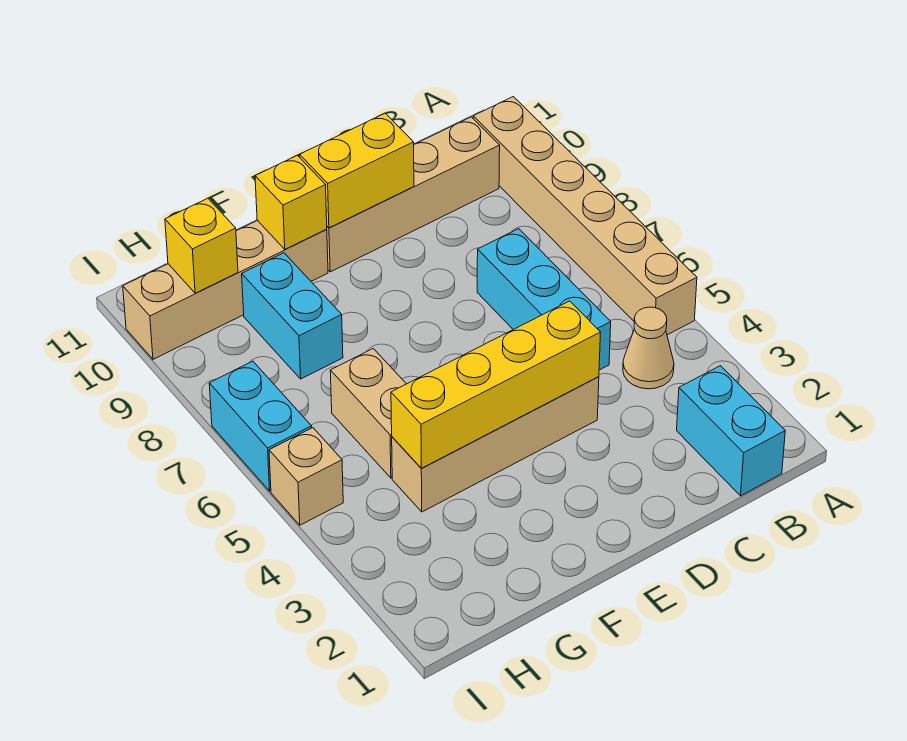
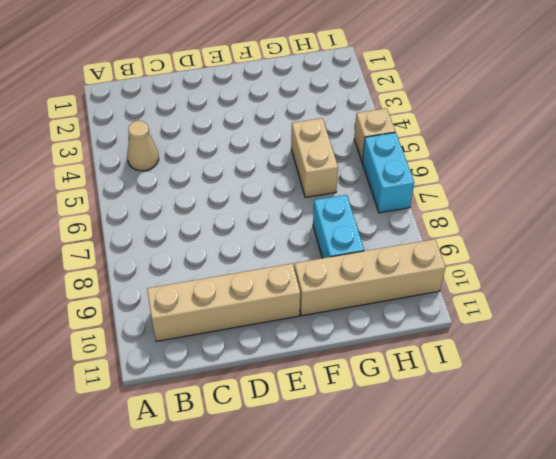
none -> tan 1x6 brick [473,97,697,335]
none -> cyan 1x2 brick [677,366,785,496]
none -> cyan 1x3 brick [477,229,611,370]

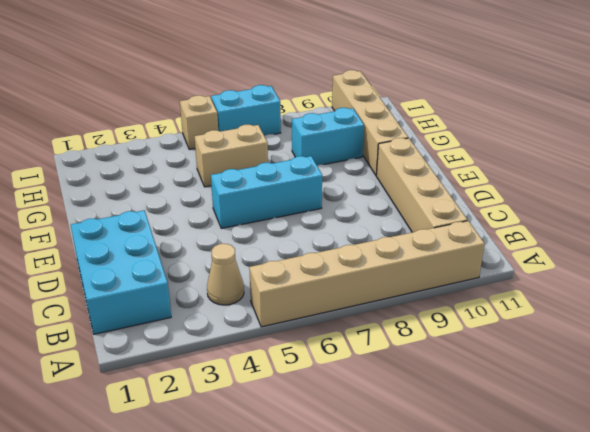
cyan 2x3 brick [71,210,171,334] -> cyan 1x2 brick [677,366,785,496]
cyan 1x3 brick [211,156,322,228] -> cyan 1x3 brick moved to [477,229,611,370]
none -> tan 1x4 brick [392,377,599,512]
none -> yellow 1x4 brick [391,301,601,469]
none -> yellow 1x2 brick [300,113,414,228]

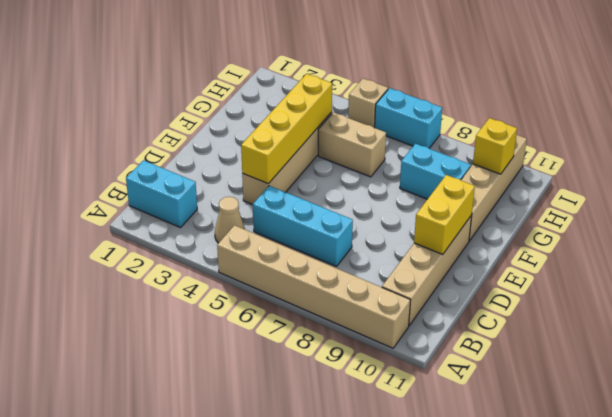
none -> yellow 1x1 brick [255,155,327,249]

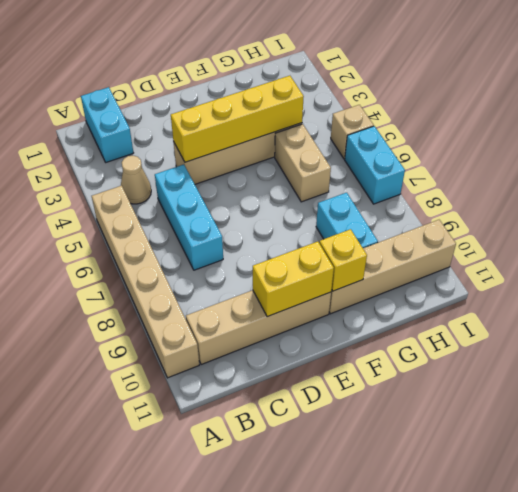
none -> yellow 1x1 brick [165,198,238,293]

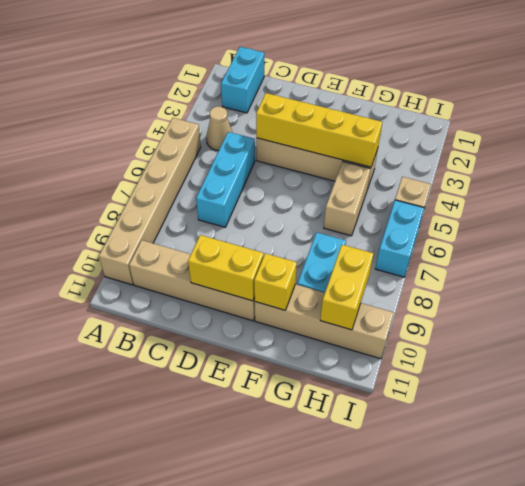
yellow 1x2 brick [320,245,374,330] -> yellow 1x1 brick [165,198,238,293]

